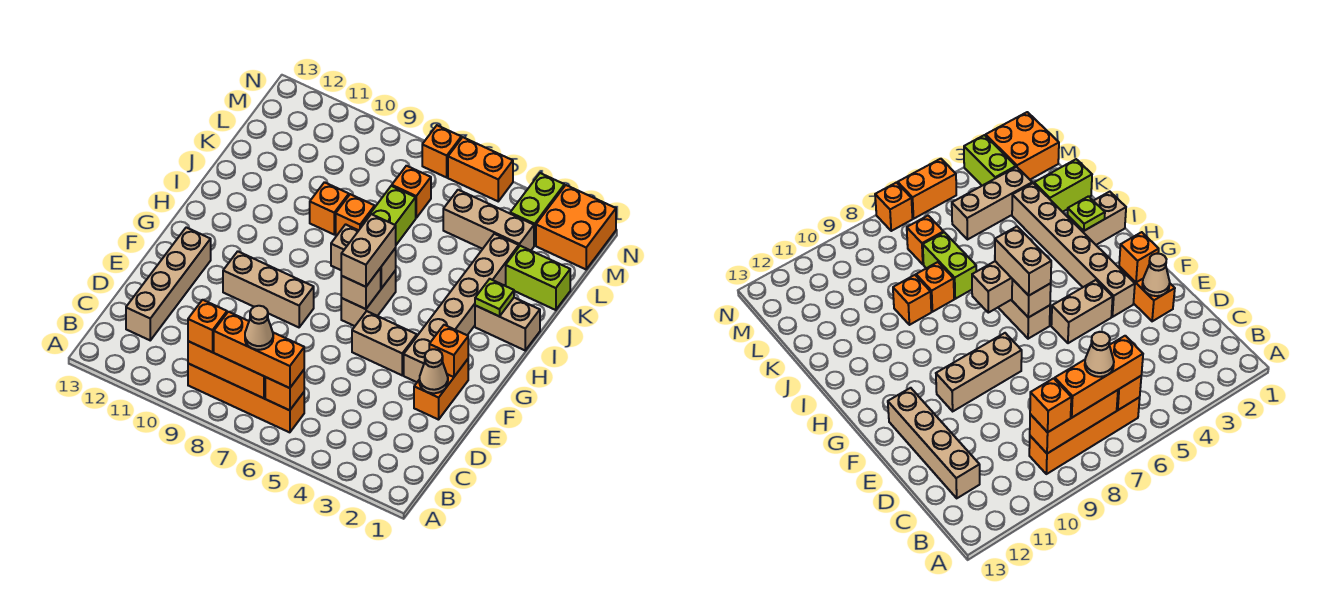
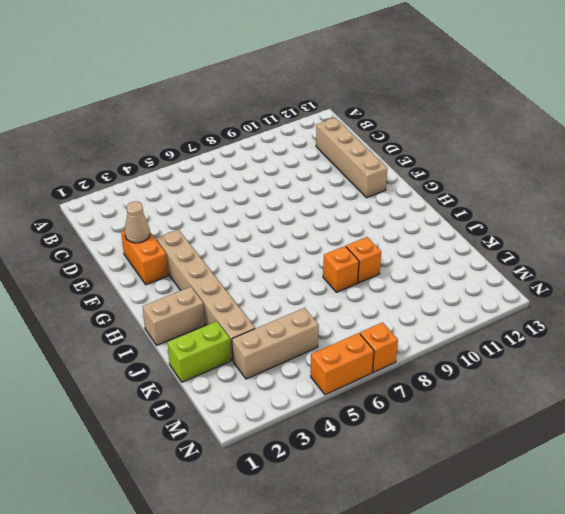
none -> orange 1x4 brick [188,364,304,432]
none -> tan 1x2 brick [352,311,417,375]
none -> tan 1x3 brick [223,251,314,327]

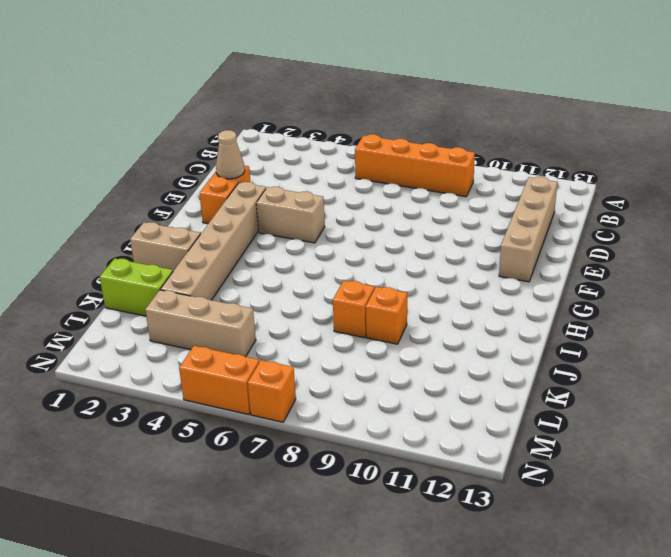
none -> tan 1x3 brick [223,251,314,327]
none -> tan 1x2 brick [341,270,396,326]
none -> lime 1x2 brick [361,186,416,245]

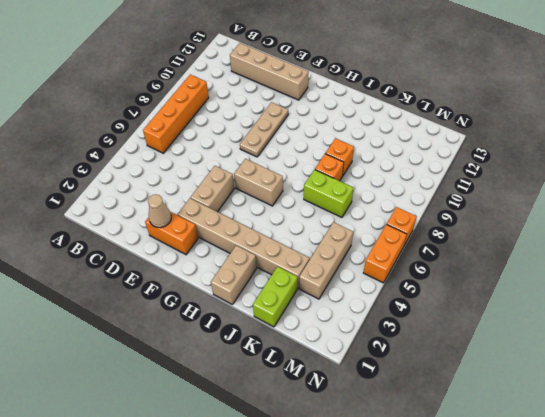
tan 1x3 plate [240,102,288,157] -> tan 1x3 brick [223,251,314,327]
none -> orange 1x1 brick [392,166,431,218]
none -> orange 2x2 brick [536,185,616,269]
none -> lime 1x2 brick [510,173,564,246]

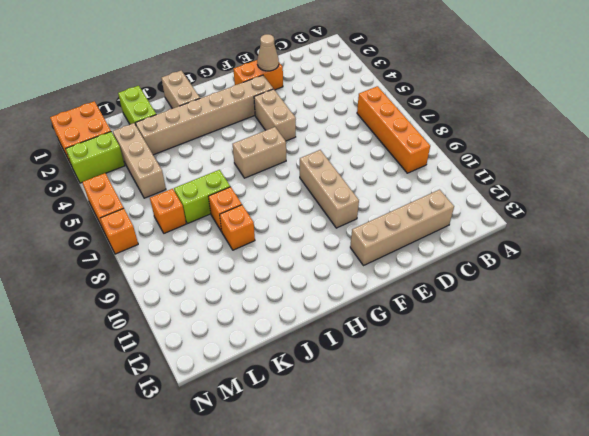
none -> orange 1x1 brick [265,370,304,410]
none -> orange 1x3 brick [188,341,265,398]
none -> orange 1x1 brick [429,325,468,377]

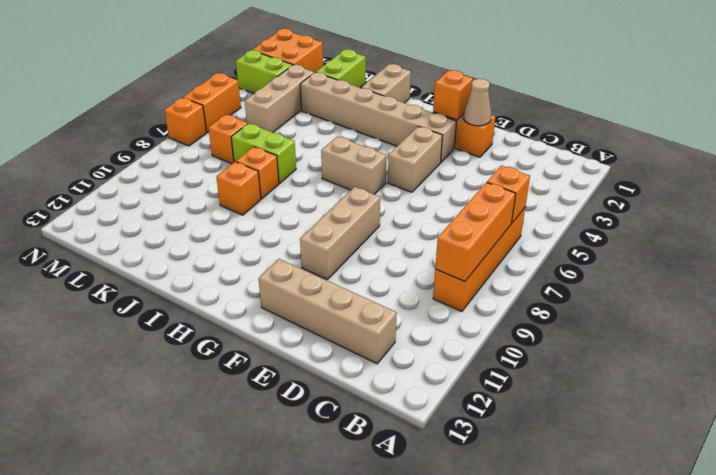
none -> tan 1x1 brick [341,268,381,309]
none -> tan 1x2 brick [331,224,396,288]
none -> lime 1x1 plate [475,279,514,316]

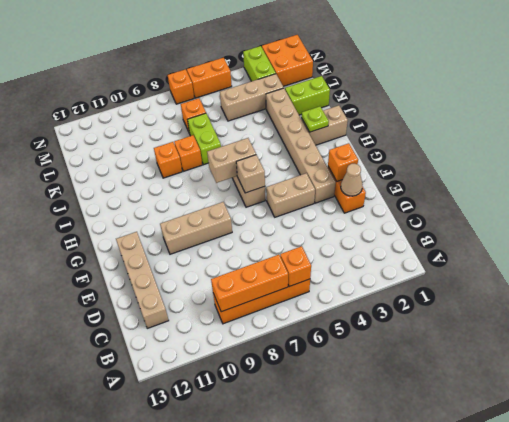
none -> orange 1x3 brick [214,312,304,388]
none -> orange 1x1 brick [188,300,227,352]
none -> tan 1x2 brick [341,214,396,287]

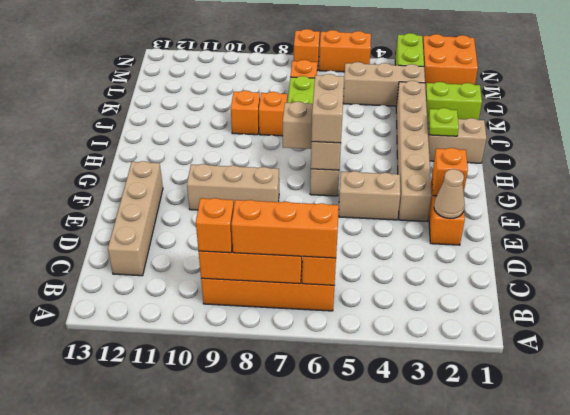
none -> tan 1x1 cone [245,306,273,350]

